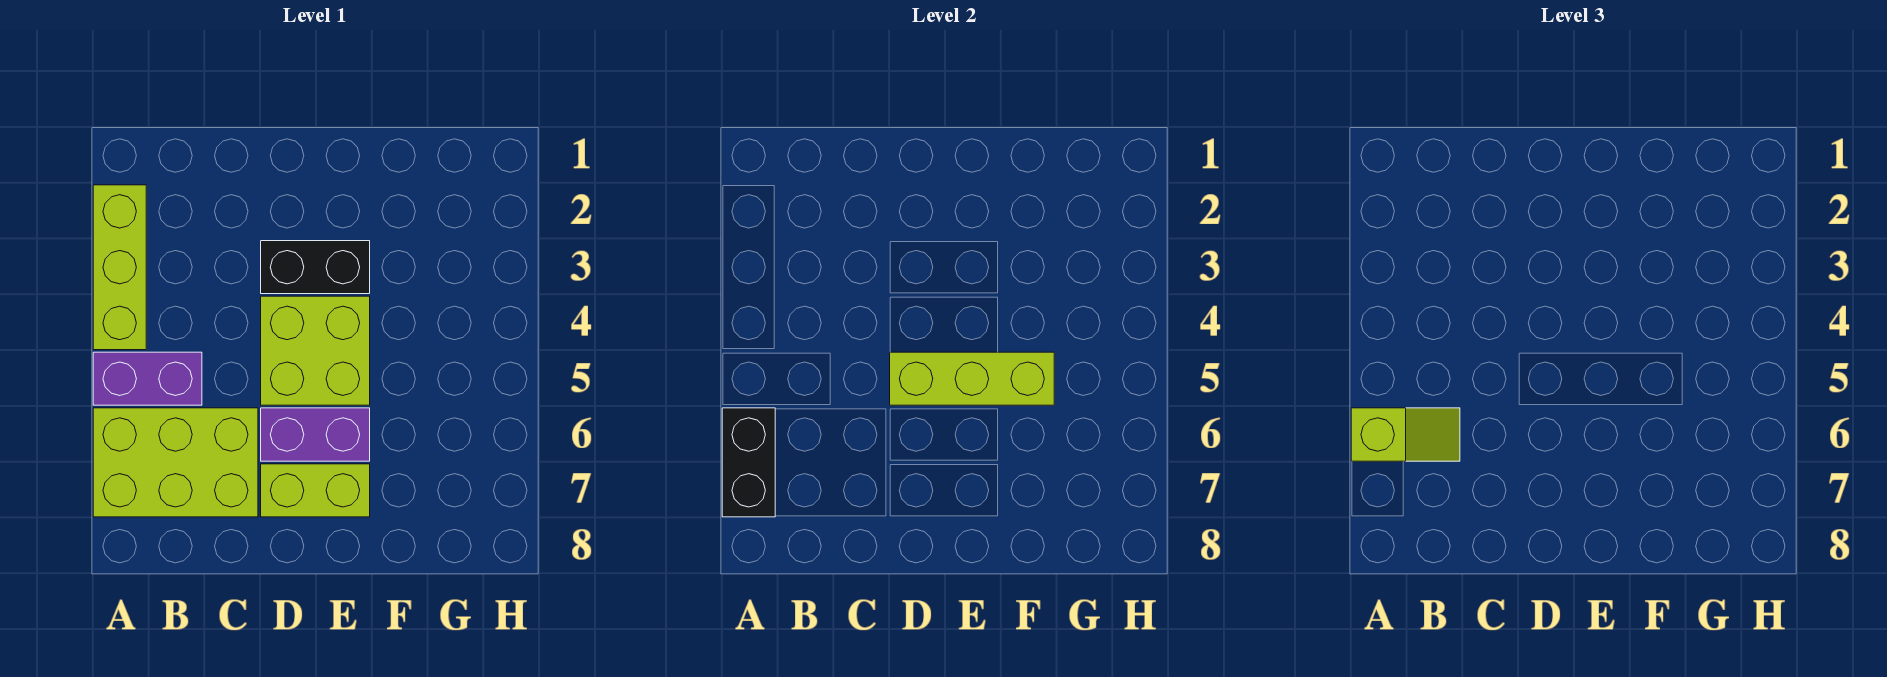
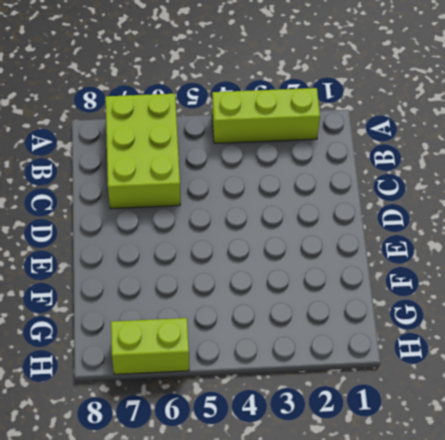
lime 1x2 brick [111,318,189,374] -> lime 1x2 brick turned to [261,464,370,517]
none -> purple 1x2 brick [93,352,202,405]
none -> black 1x2 brick [261,241,370,294]

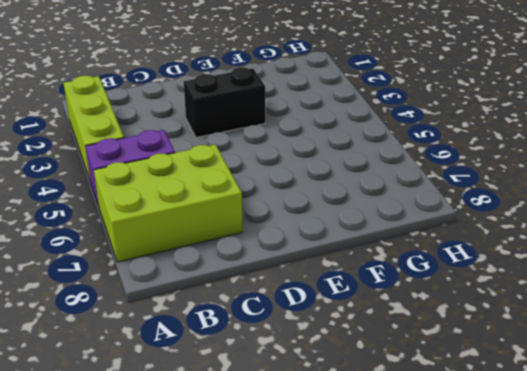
none -> lime 2x2 brick [261,296,370,405]
none -> purple 1x2 brick [261,408,370,461]

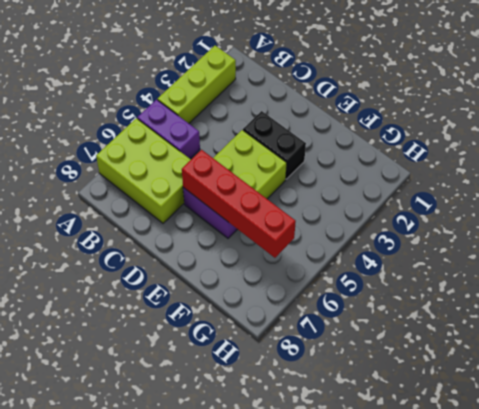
red 1x4 brick [182,150,296,258] -> none
none -> lime 1x2 brick [261,464,370,517]
none -> black 1x2 brick [722,408,775,517]

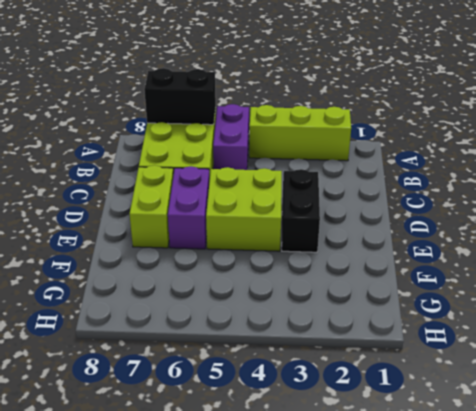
none -> lime 1x3 brick [890,352,1054,405]
none -> lime 1x2 slope [1351,408,1460,461]

